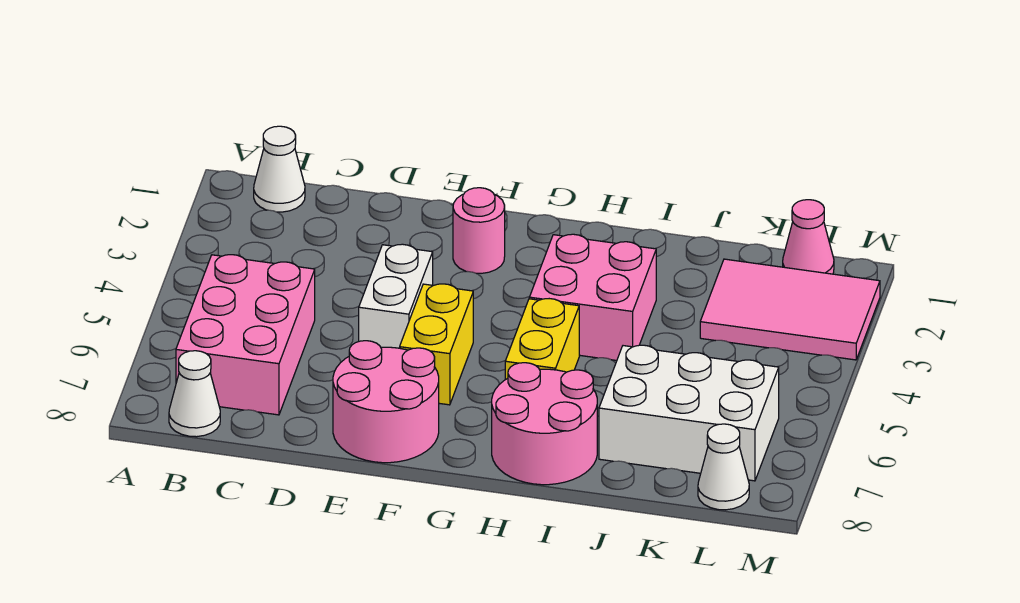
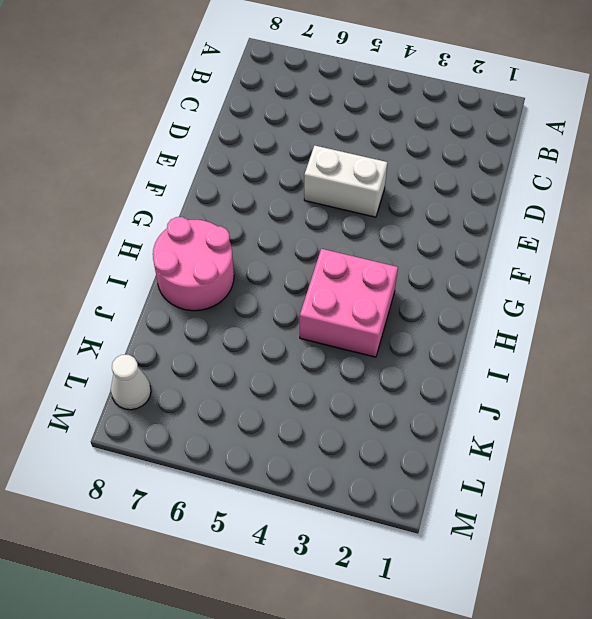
none -> white 1x1 cone [254,126,305,212]
none -> pink 2x3 brick [176,255,315,415]
none -> white 1x1 cone [169,351,220,437]

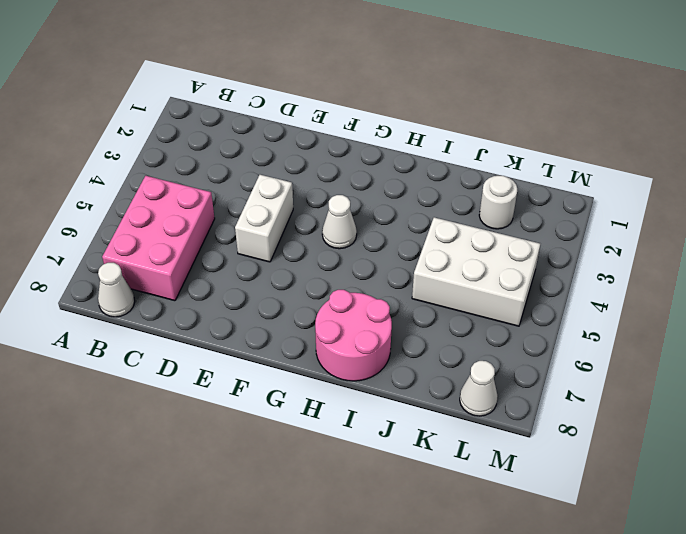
white 1x1 cone [322,195,357,249] -> white 1x1 cone moved to [254,126,305,212]
white 2x3 brick [412,217,540,326] -> white 2x3 brick moved to [599,345,779,481]
white 1x1 round brick [479,176,517,229] -> pink 2x3 tile [700,259,880,360]
none -> pink 2x2 round brick [333,341,439,463]
none -> pink 1x1 round brick [453,188,505,273]
none -> yellow 1x2 brick [400,284,473,405]

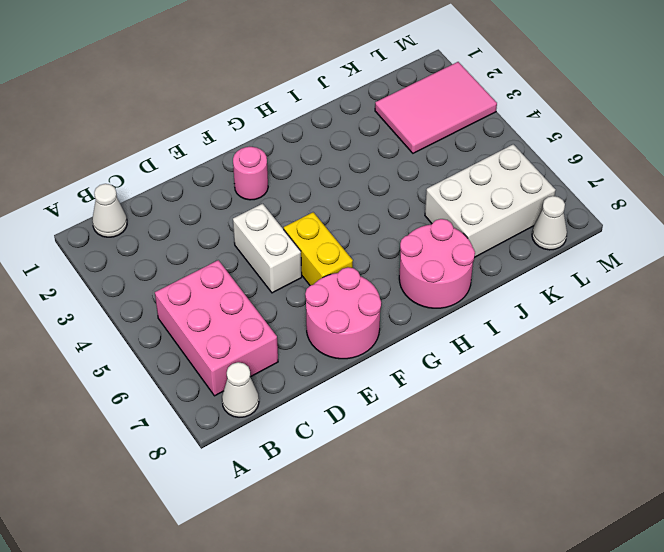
none -> pink 2x2 brick [529,234,656,361]
none -> yellow 1x2 brick [505,299,579,380]
none -> pink 1x1 cone [783,200,834,274]

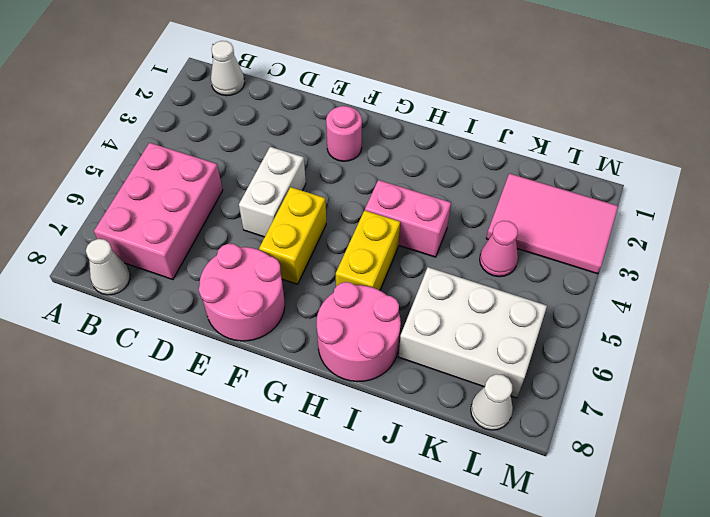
pink 1x2 brick [365,180,451,257] -> pink 2x2 brick [529,234,656,361]
pink 1x1 cone [480,221,518,277] -> pink 1x1 cone moved to [783,200,834,274]

